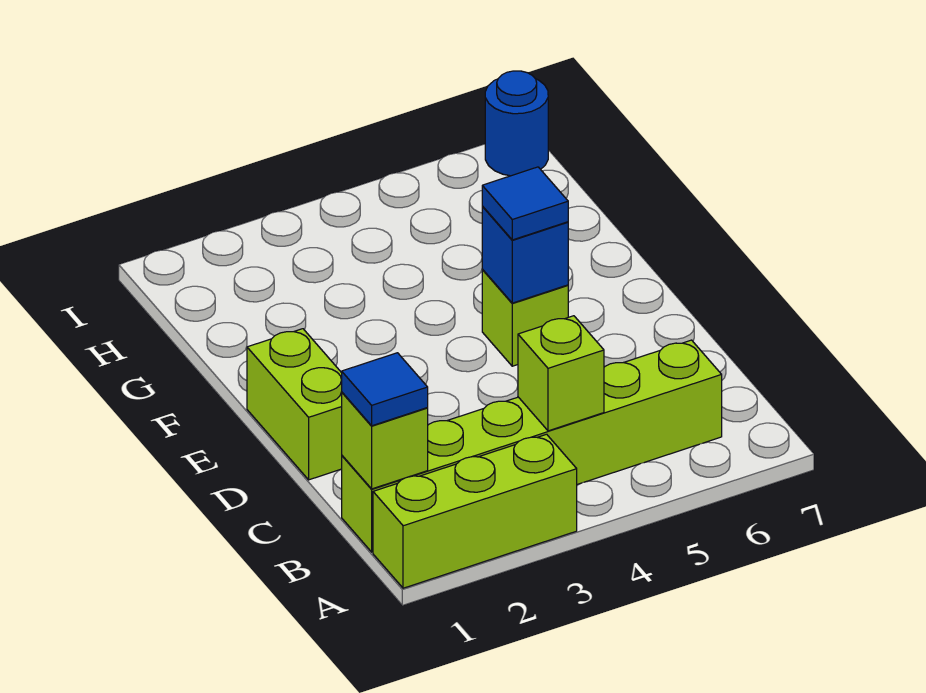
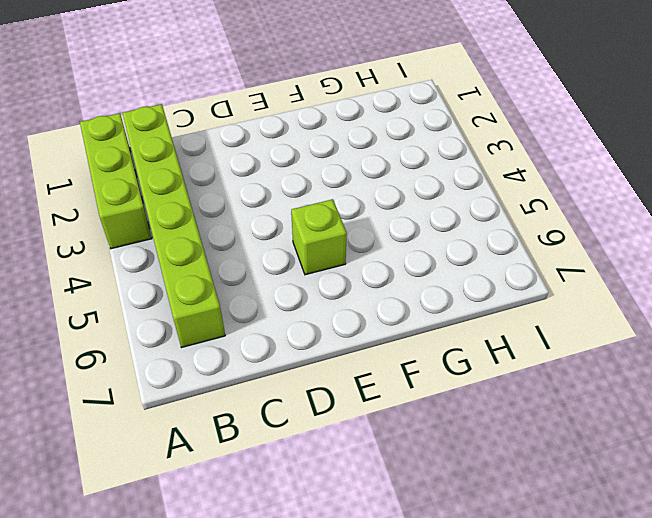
none -> lime 1x2 brick [247,329,342,480]
none -> blue 1x1 round brick [485,71,548,176]

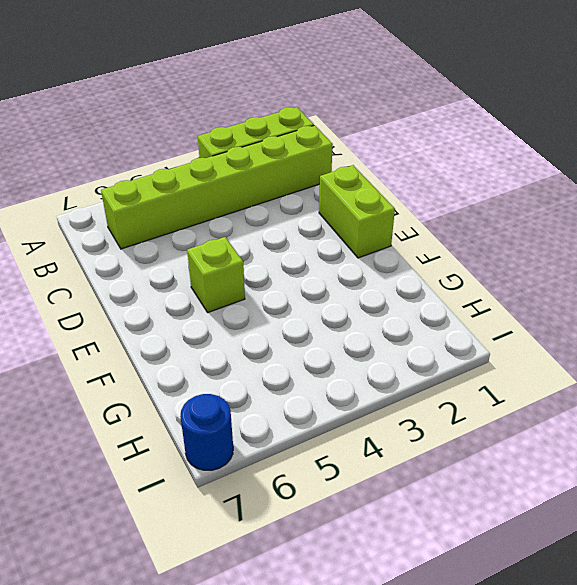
none -> lime 1x1 brick [342,393,428,489]
none -> lime 1x1 brick [518,316,604,431]

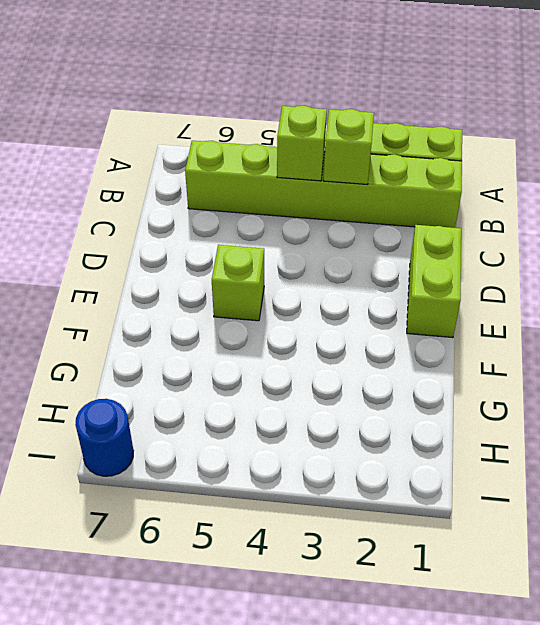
lime 1x1 brick [323,109,374,184] -> lime 1x1 brick moved to [342,393,428,489]
none -> blue 1x1 brick [482,207,568,303]
none -> blue 1x1 tile [342,353,428,426]

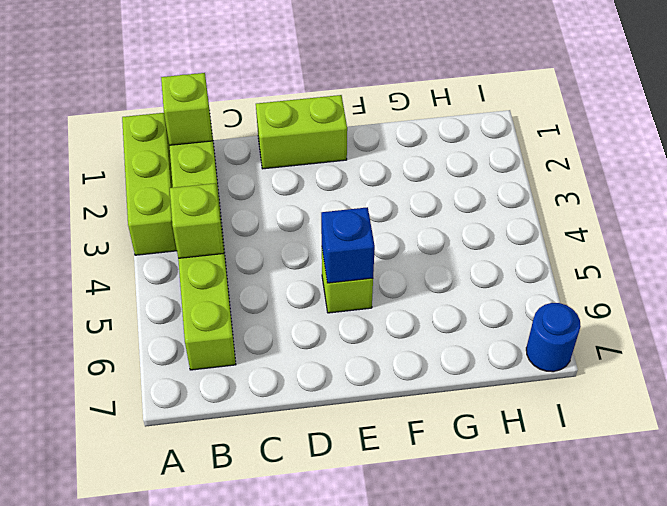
none -> blue 1x1 tile [342,353,428,426]
none -> blue 1x1 tile [482,167,568,240]

